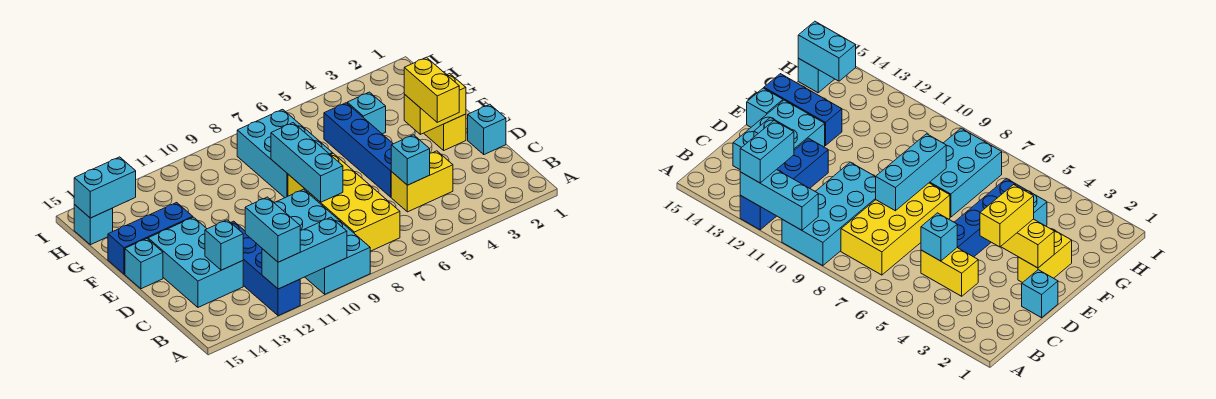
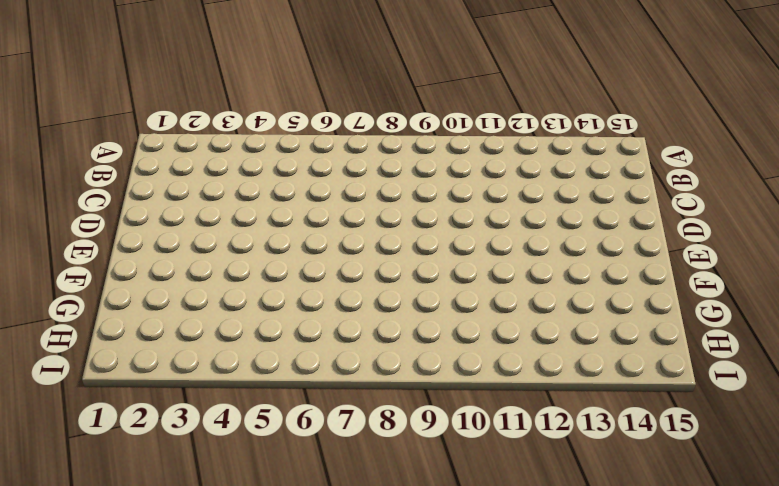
none -> cyan 2x4 brick [274,189,370,294]
none -> blue 1x4 brick [231,221,300,316]
none -> yellow 2x4 brick [288,153,400,251]

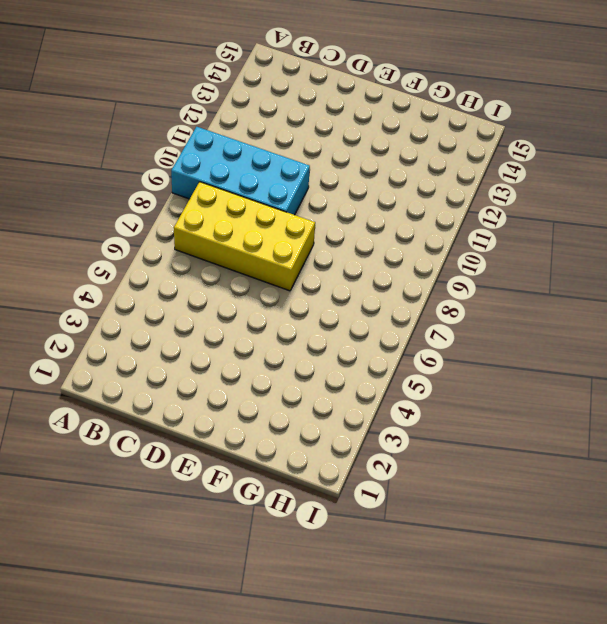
none -> blue 1x4 brick [231,221,300,316]
none -> yellow 1x2 brick [391,151,453,212]
none -> cyan 2x3 brick [148,217,243,307]

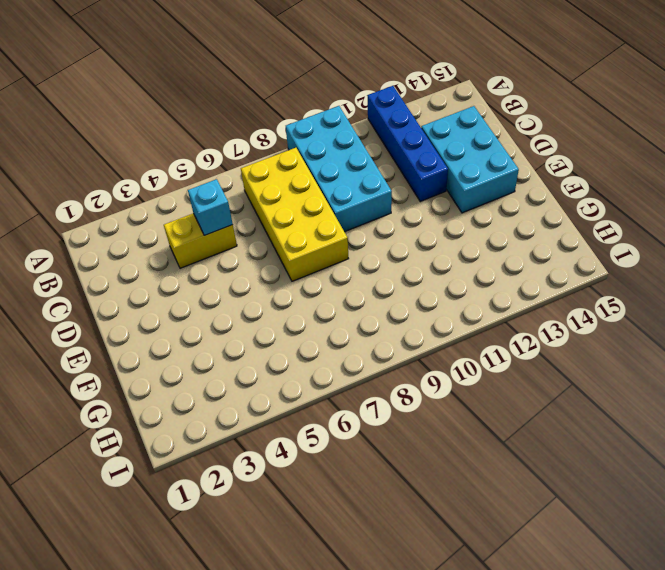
none -> cyan 1x1 brick [468,104,506,155]
none -> blue 1x4 brick [324,103,393,197]
none -> yellow 1x2 brick [424,114,466,150]

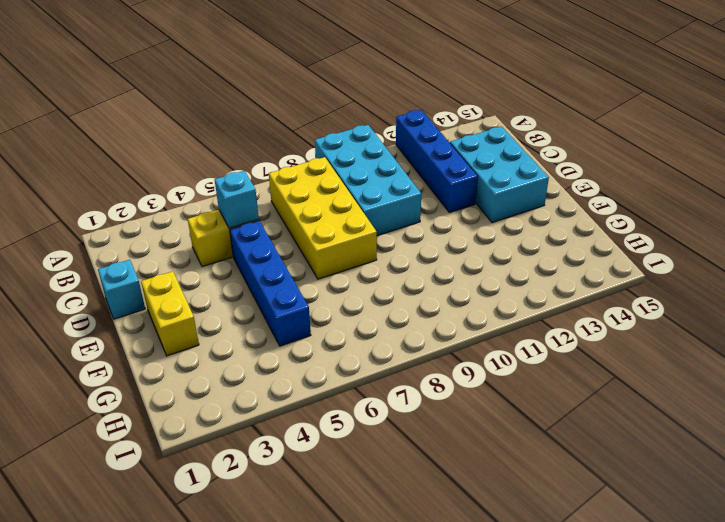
none -> cyan 1x1 brick [125,239,163,289]
none -> cyan 2x3 brick [237,109,333,198]
none -> blue 1x3 brick [108,203,193,274]

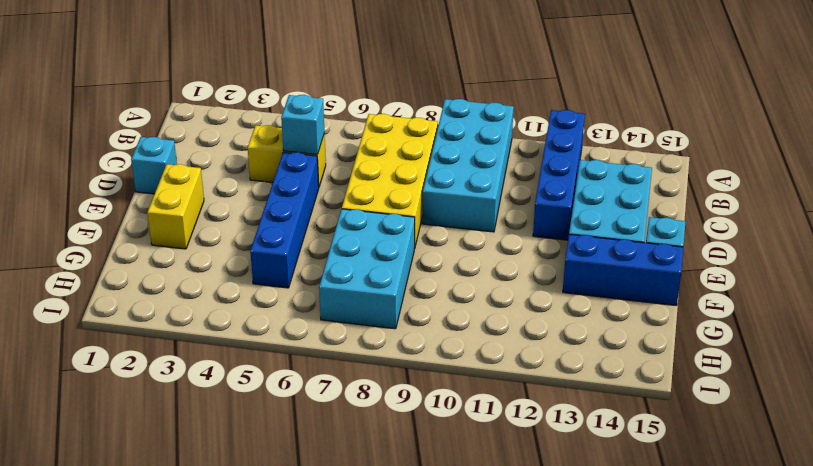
none -> cyan 1x1 brick [347,92,386,134]
none -> cyan 1x1 brick [74,205,113,245]
none -> cyan 1x3 brick [262,217,347,289]

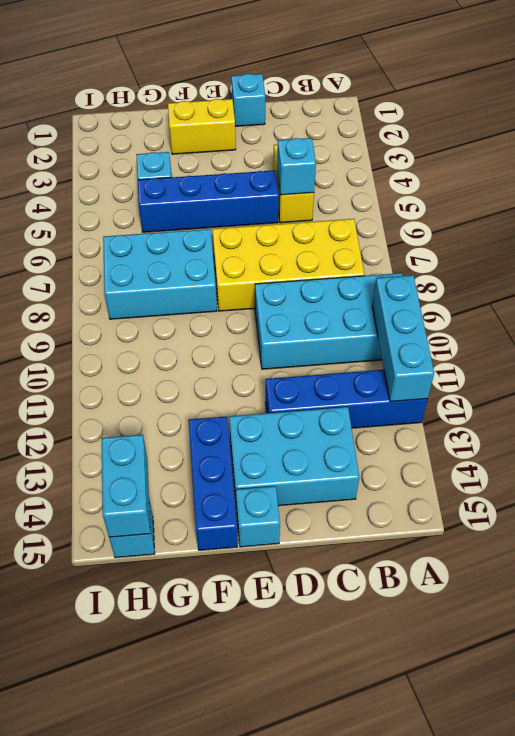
none -> cyan 1x1 brick [205,220,243,270]
none -> cyan 1x3 brick [271,123,343,202]
none -> yellow 1x2 brick [404,74,466,134]

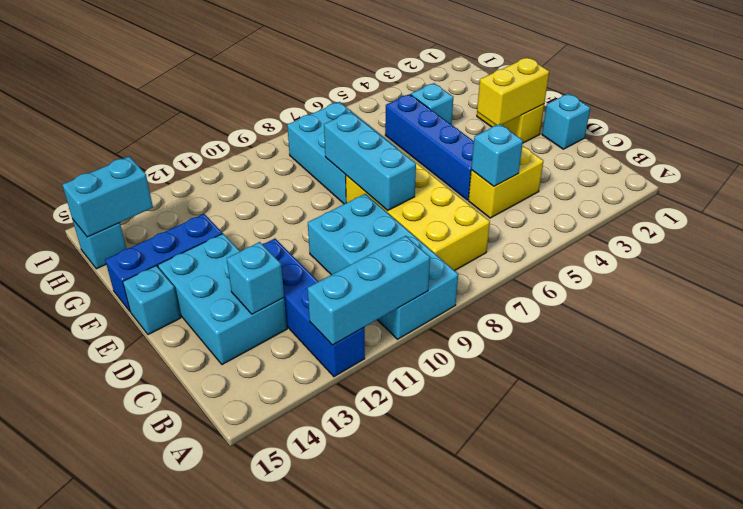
none -> cyan 1x2 brick [245,197,300,262]
none -> yellow 1x2 brick [404,57,459,122]

